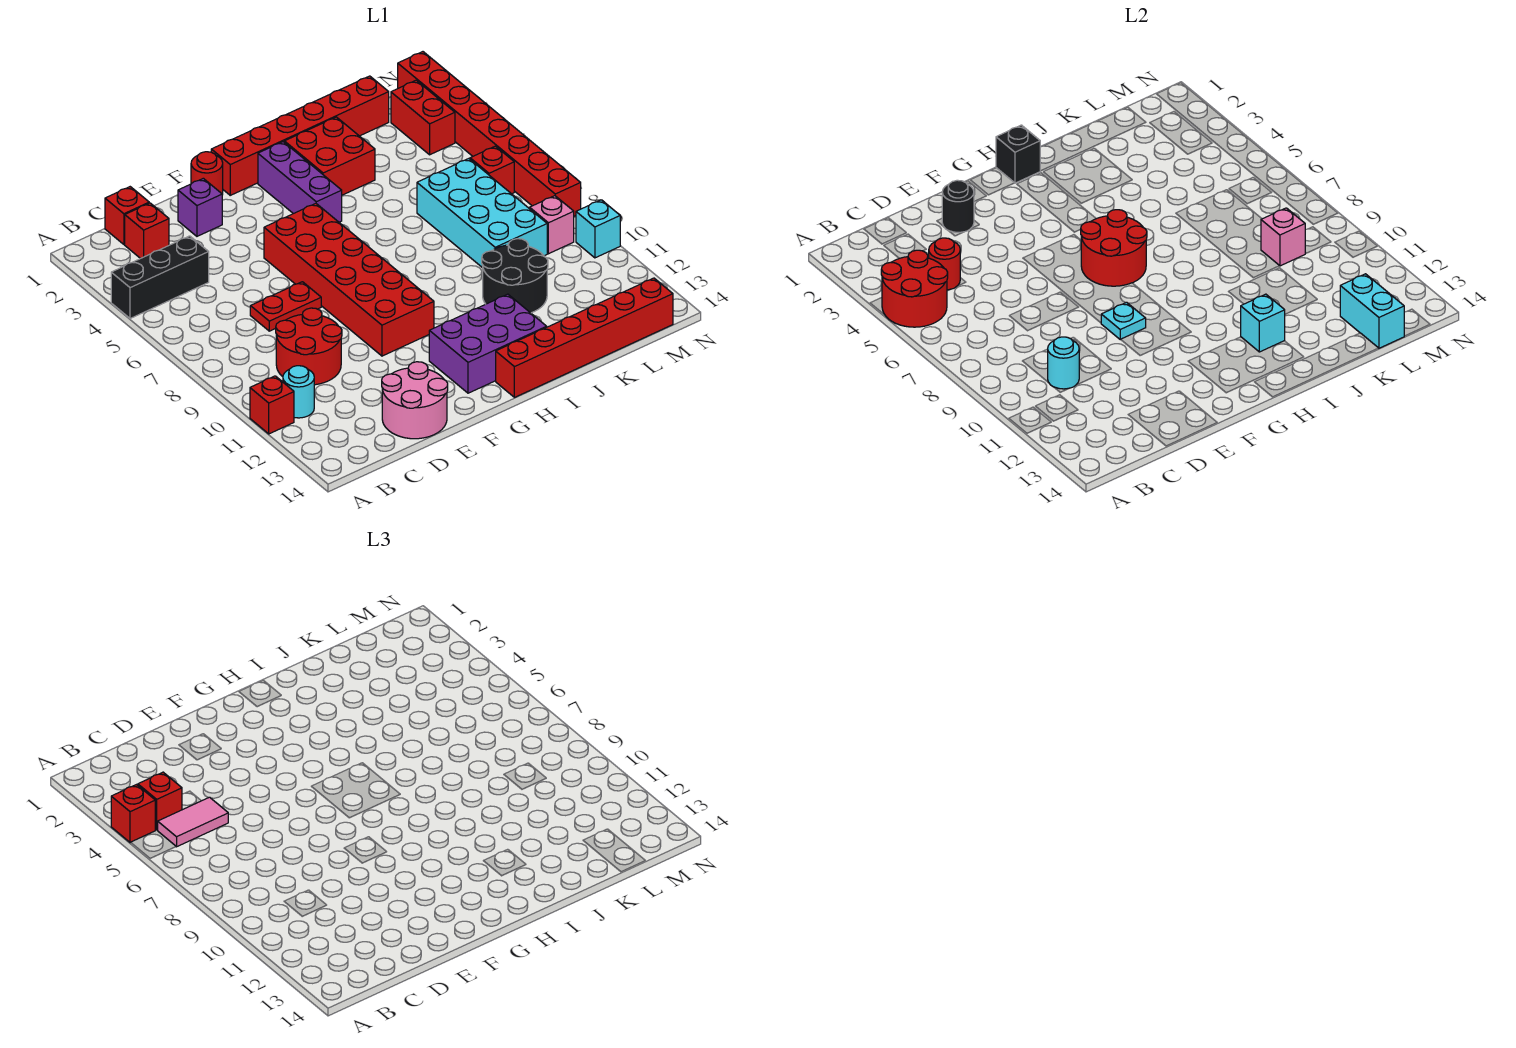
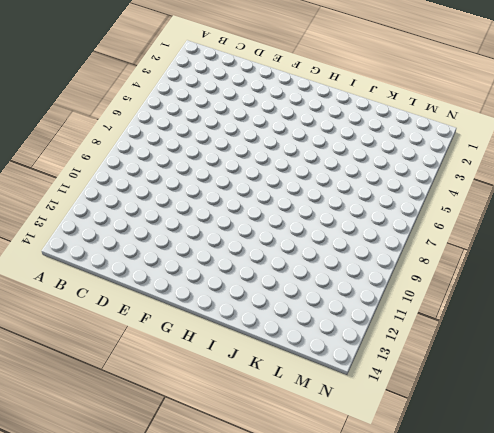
none -> black 1x3 brick [111,236,209,319]
none -> red 1x1 brick [250,376,294,434]
none -> cyan 1x1 round brick [283,366,314,418]
none -> red 1x1 brick [105,187,149,244]

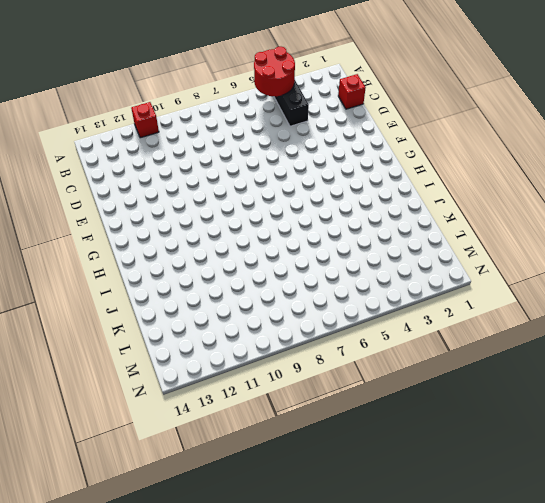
none -> cyan 1x1 round brick [283,366,314,418]
none -> red 1x1 brick [125,203,169,259]
none -> red 2x2 round brick [276,308,342,385]
none -> red 1x2 plate [250,282,321,331]

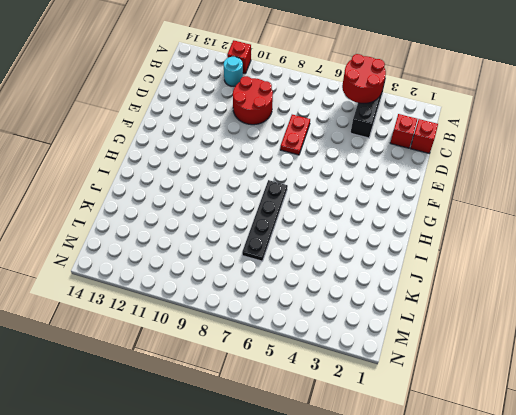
black 1x4 plate [242,180,288,261] -> cyan 2x4 brick [417,159,547,268]
none -> pink 2x2 round brick [382,362,448,439]
none -> purple 1x1 brick [178,178,222,236]
none -> red 1x1 round brick [191,152,223,195]
none -> red 2x6 brick [264,203,434,356]

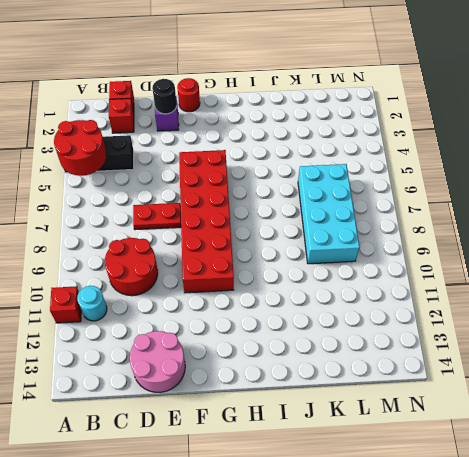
none -> red 1x6 brick [211,76,389,195]
none -> purple 2x3 brick [429,294,547,393]
none -> purple 1x3 brick [258,142,342,222]
none -> red 1x6 brick [496,278,673,397]

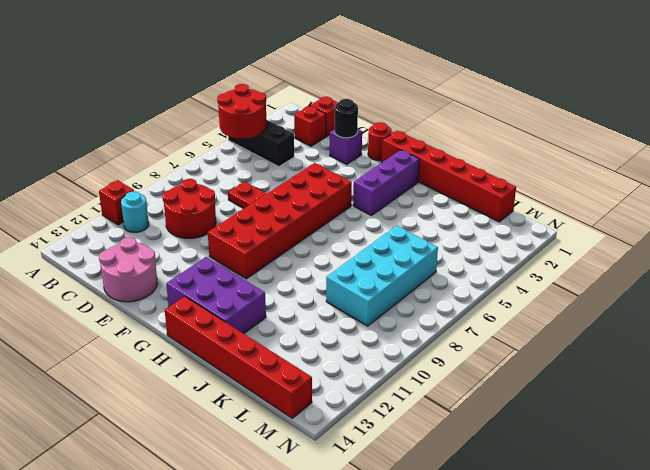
none -> red 2x2 brick [284,117,375,195]
none -> black 2x2 round brick [482,239,548,313]
none -> red 1x2 brick [391,80,455,155]
none -> red 1x1 brick [470,146,514,194]

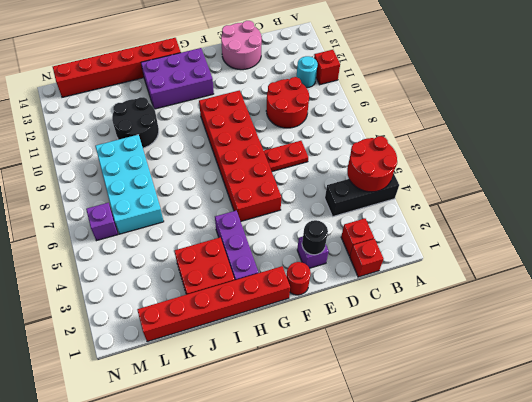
purple 1x1 brick [86,203,118,241] -> red 1x1 brick [470,146,514,194]
none -> red 1x2 brick [391,80,455,155]
none -> pink 1x1 brick [530,196,574,254]
none -> red 1x8 brick [398,52,581,216]
none -> cyan 1x1 brick [576,200,620,258]

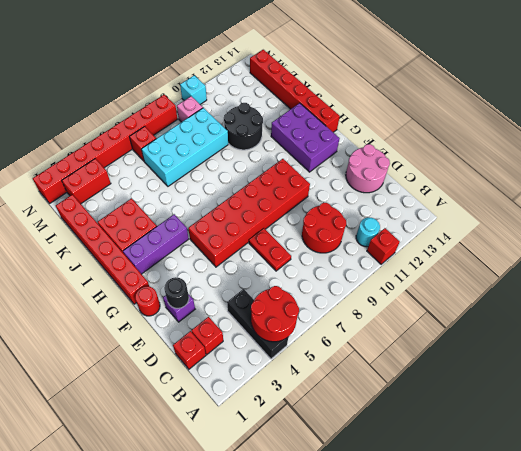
none -> red 1x1 round brick [929,238,960,290]
none -> cyan 1x1 round brick [1048,337,1079,389]
none -> cyan 1x1 plate [1101,302,1146,340]
none -> red 2x2 round brick [1080,210,1147,286]

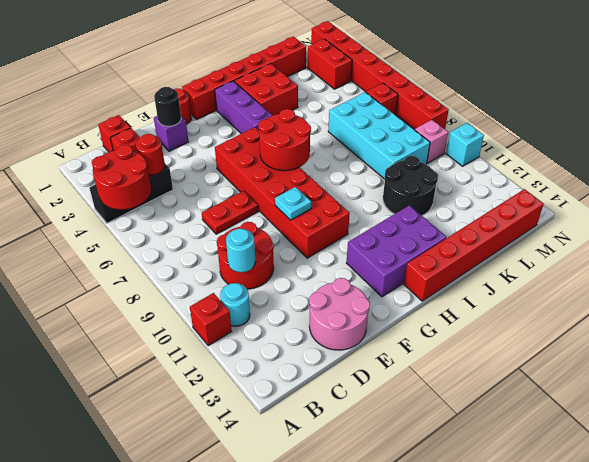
none -> black 1x1 brick [996,125,1040,183]
none -> cyan 1x1 brick [1241,294,1285,352]
none -> pink 1x1 brick [1261,208,1305,266]
none -> cyan 1x2 brick [1340,274,1404,348]

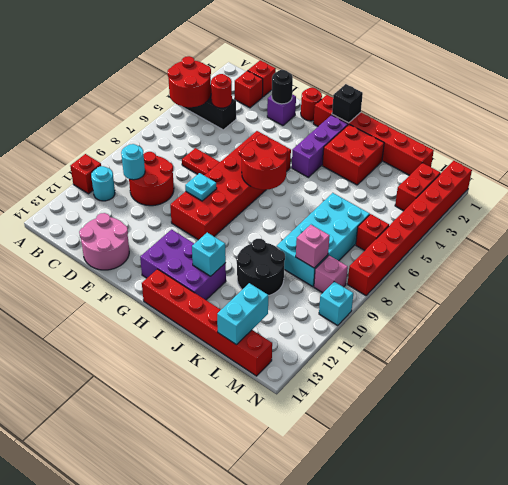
none -> red 1x1 brick [111,785,155,843]
none -> red 1x1 brick [138,772,182,830]
none -> pink 1x2 tile [158,797,228,847]

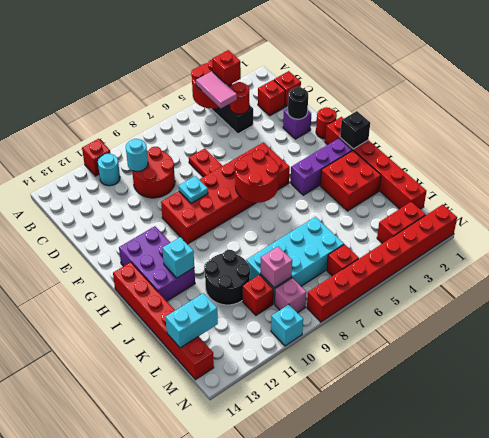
red 1x1 brick [242,275,273,315] -> red 1x1 brick moved to [111,785,155,843]
none -> pink 2x2 round brick [382,362,448,439]

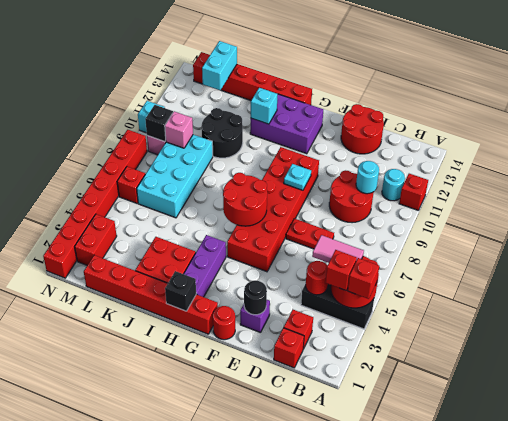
red 2x2 round brick [341,104,384,154] -> pink 2x2 round brick [382,362,448,439]
black 1x1 brick [145,105,173,142] -> none

